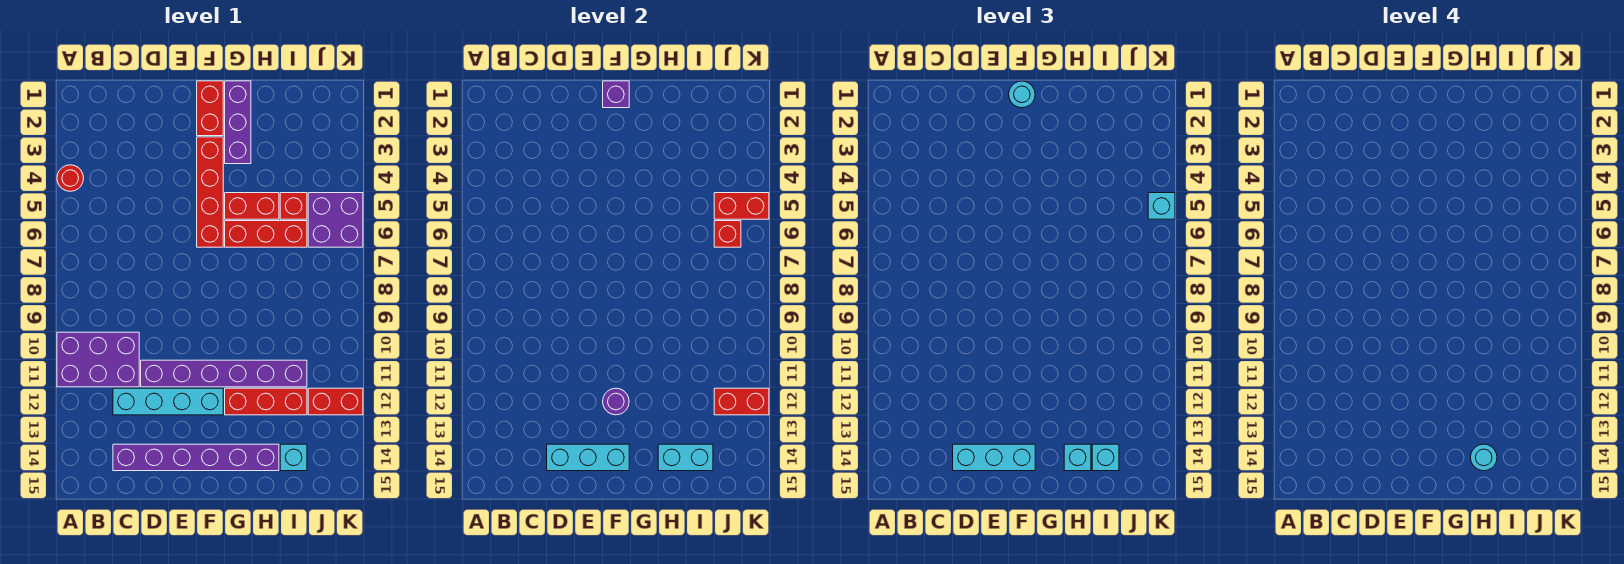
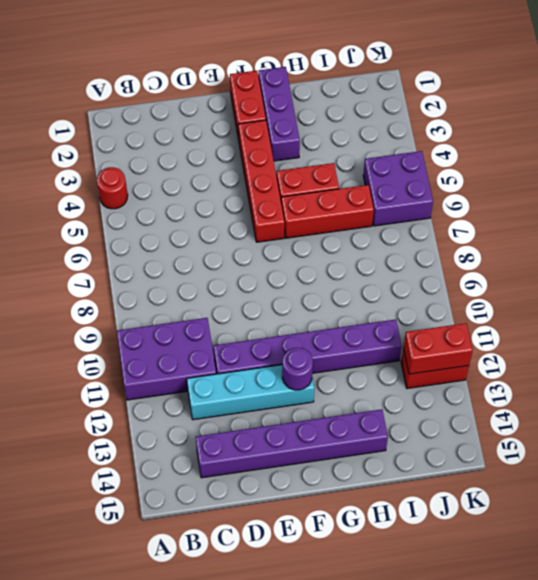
none -> red 1x3 brick [225,388,307,415]
none -> red 1x1 brick [280,193,307,219]
none -> cyan 1x1 brick [280,444,307,471]

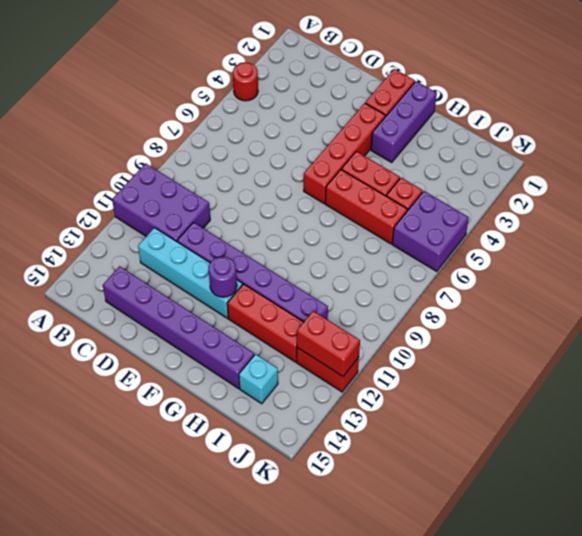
none -> cyan 1x3 brick [547,444,629,471]
none -> purple 1x1 brick [603,81,629,108]
none -> cyan 1x2 brick [658,444,713,471]

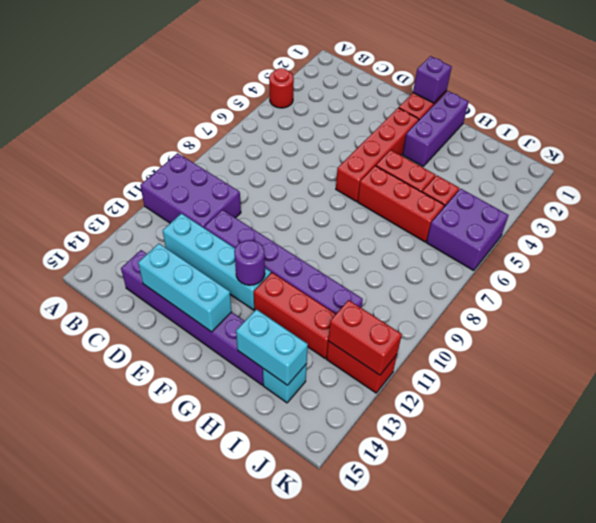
none -> red 1x2 brick [714,193,769,219]
none -> red 1x1 brick [714,221,741,247]
none -> cyan 1x3 brick [953,444,1035,471]

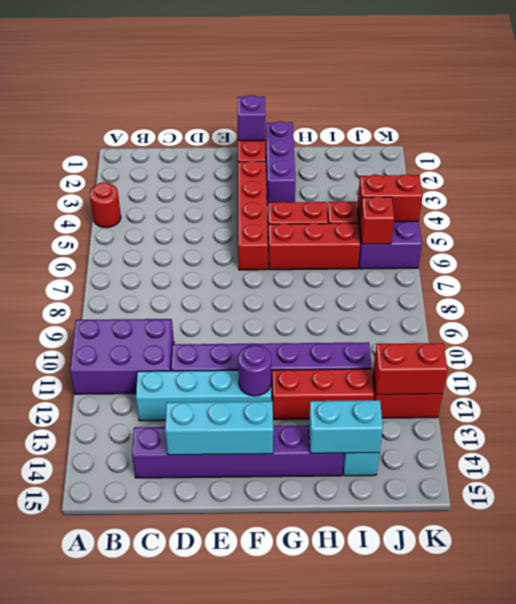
none -> cyan 1x3 brick [953,444,1035,471]
none -> cyan 1x1 round brick [1009,81,1035,108]
none -> cyan 1x1 brick [1064,444,1091,471]

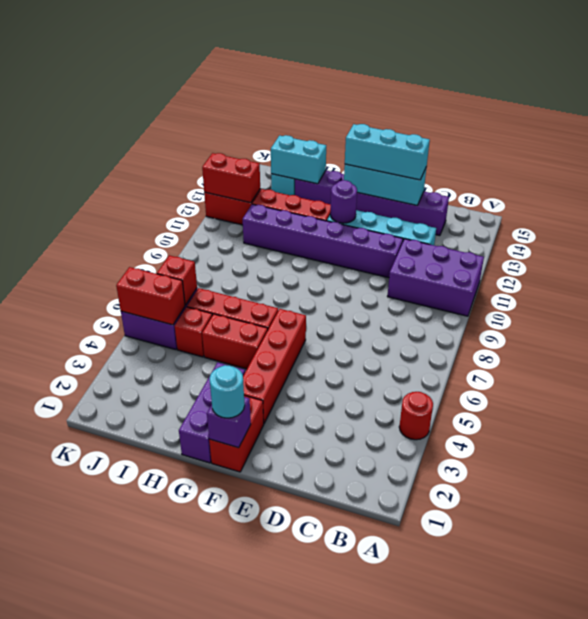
none -> cyan 1x1 brick [1064,444,1091,471]
none -> cyan 1x1 brick [1092,444,1119,471]
none -> cyan 1x1 brick [1148,193,1175,219]

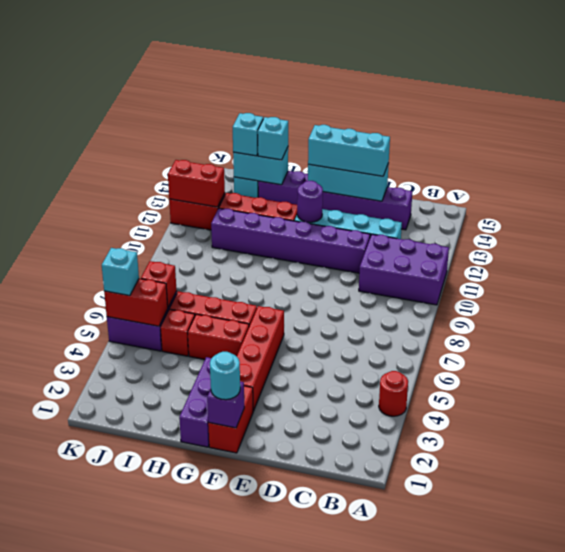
none -> cyan 1x1 round brick [1471,444,1497,471]

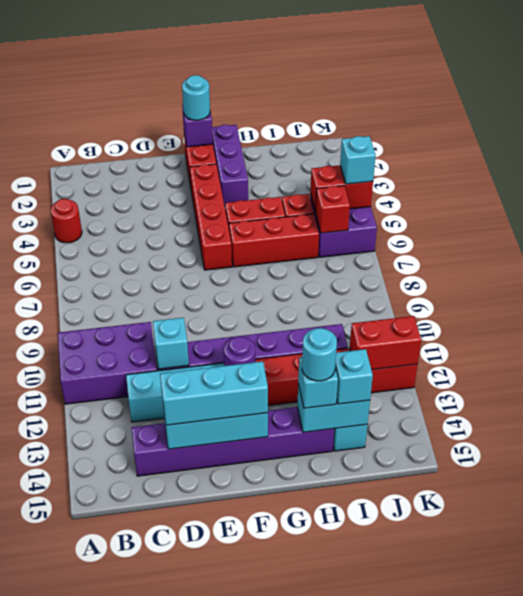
cyan 1x1 brick [153,318,189,369] -> none

